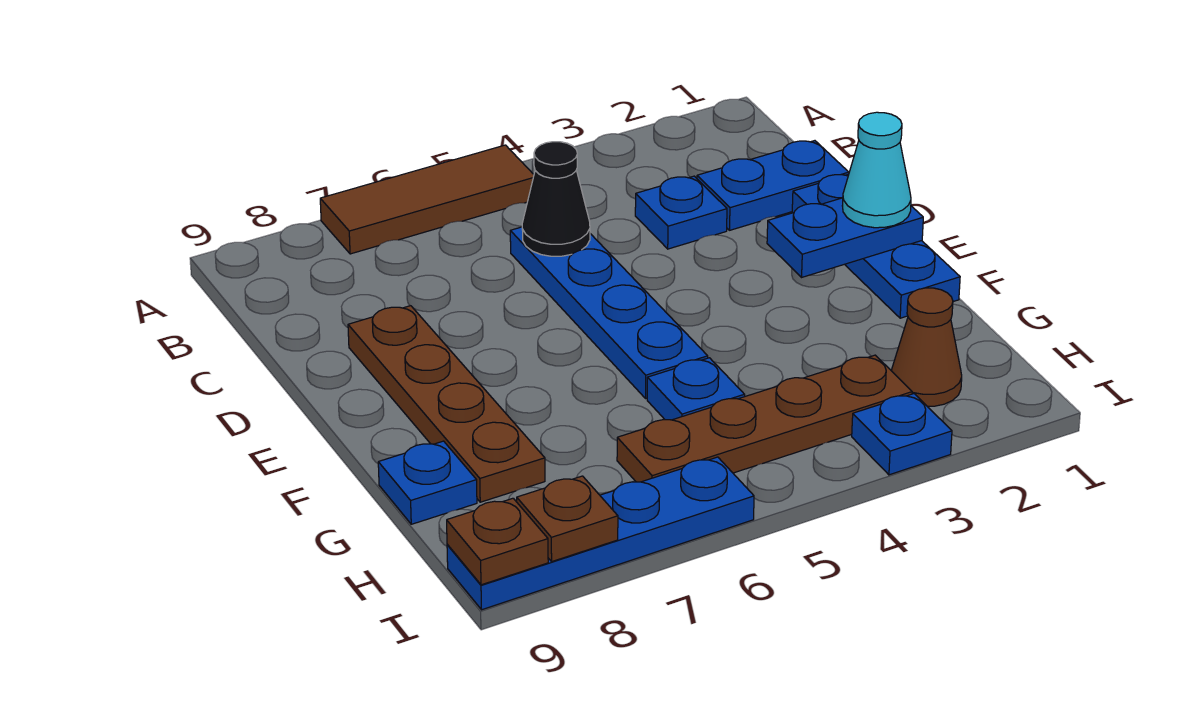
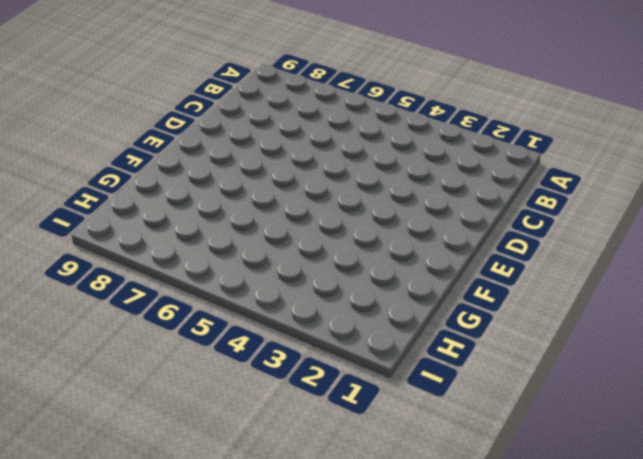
none -> brown 1x3 tile [320,145,534,254]
none -> blue 1x2 plate [697,141,849,230]
none -> blue 1x1 plate [635,176,727,249]

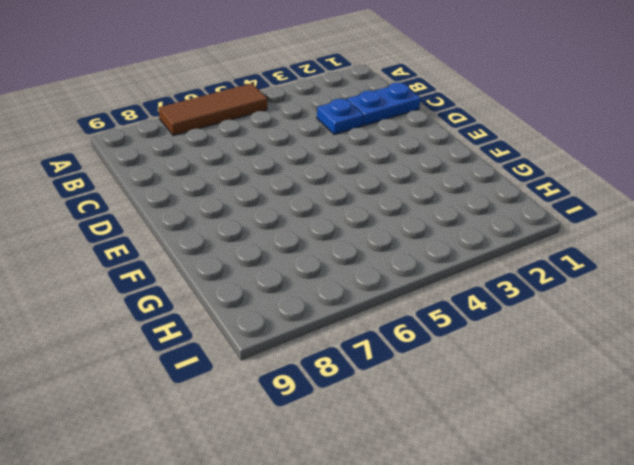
none -> blue 1x4 plate [510,227,708,398]
none -> blue 1x3 plate [792,174,960,318]
none -> brown 1x4 plate [348,306,545,502]

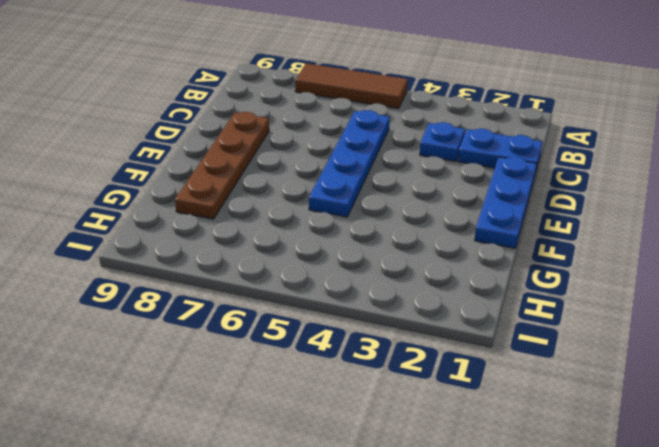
none -> blue 1x1 plate [647,358,745,420]
none -> blue 1x1 plate [378,441,477,524]
none -> brown 1x1 cone [891,288,962,406]

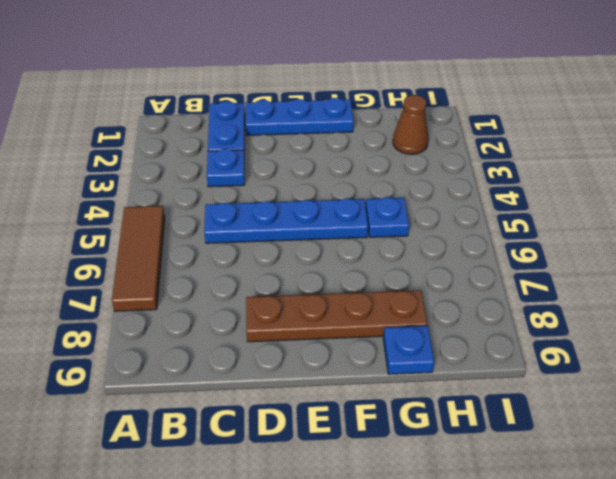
none -> brown 1x4 plate [617,355,912,482]
none -> blue 1x1 plate [852,394,952,475]
none -> blue 1x4 plate [447,457,754,610]

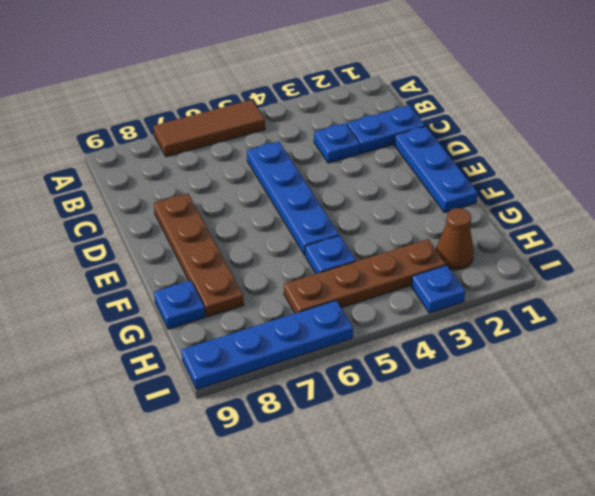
none -> black 1x1 cone [522,142,590,256]
none -> blue 1x2 plate [767,198,923,277]
none -> brown 1x1 plate [517,476,618,561]

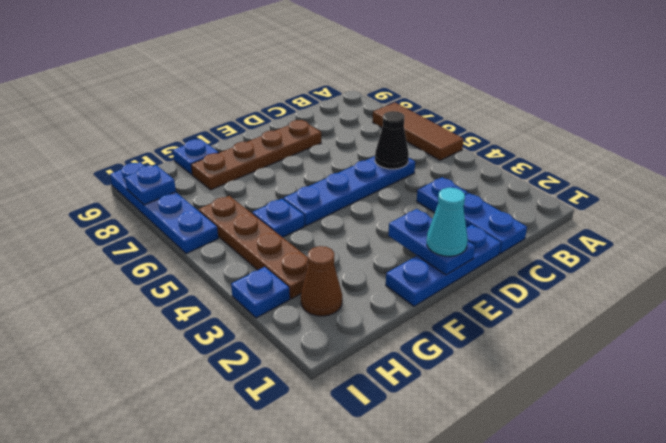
blue 1x1 plate [125,165,176,205] -> brown 1x1 plate [517,476,618,561]
none -> brown 1x1 plate [447,498,548,585]

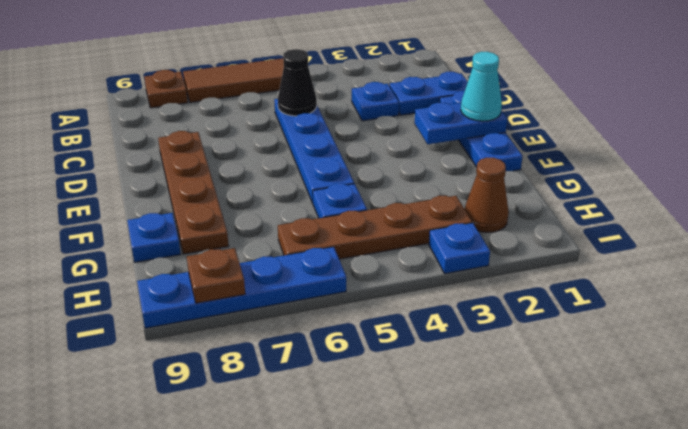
brown 1x1 plate [144,70,188,108] -> brown 1x1 plate moved to [447,498,548,585]

